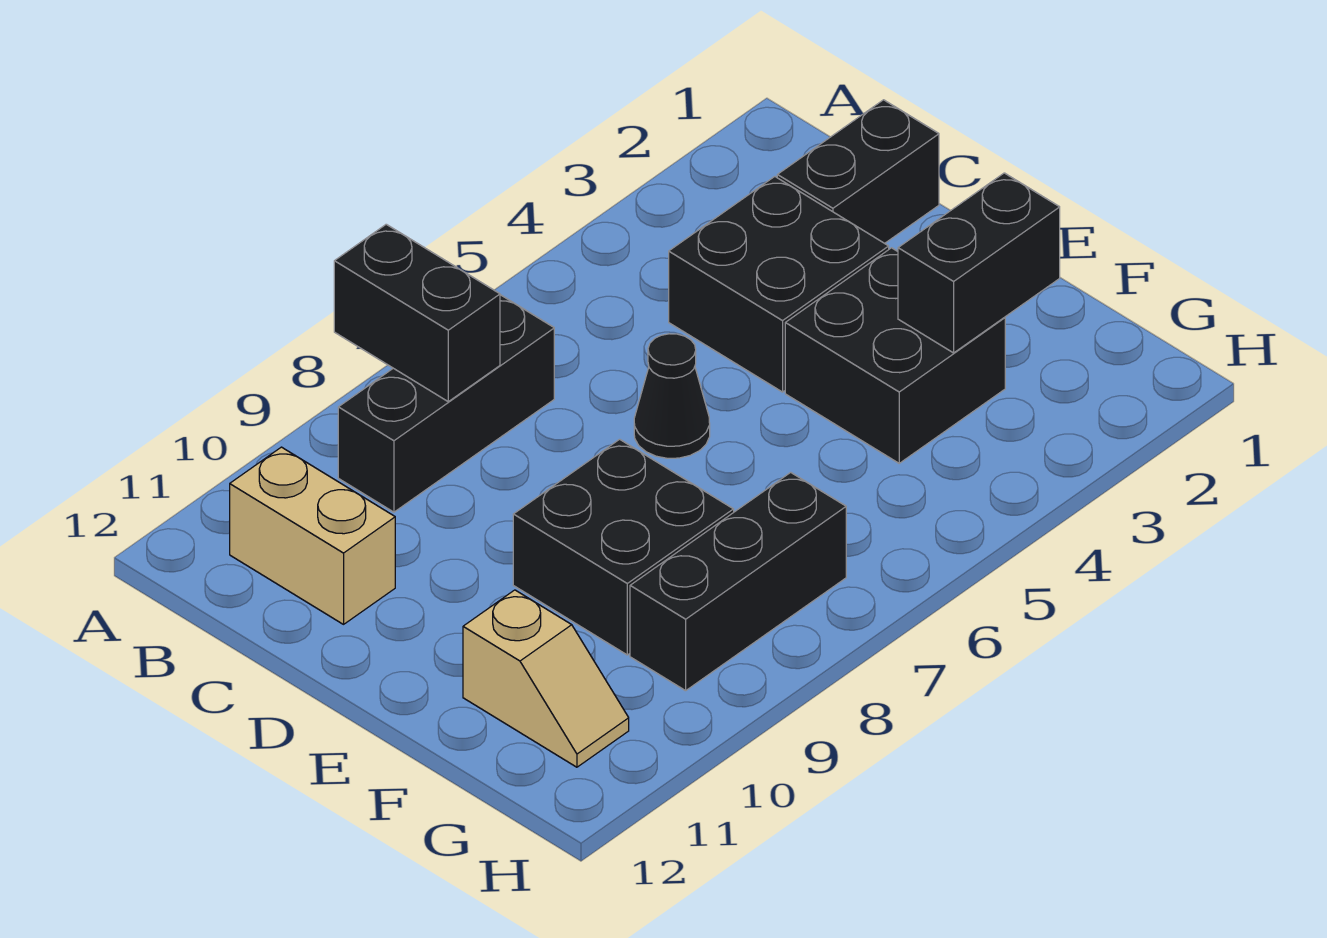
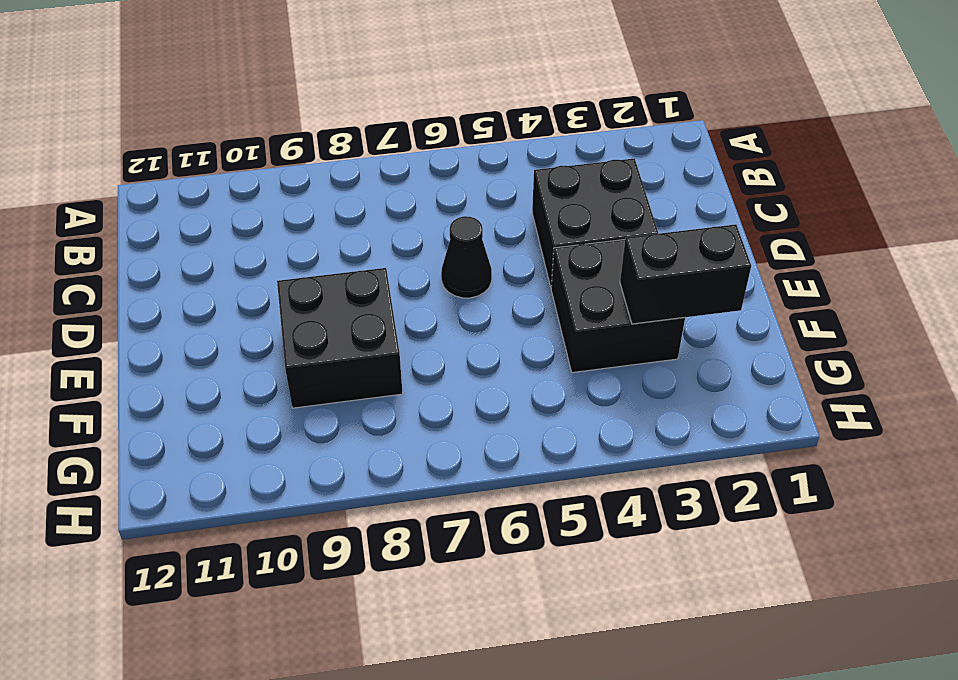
none -> black 1x3 brick [338,295,554,512]
none -> tan 1x2 brick [230,447,395,624]

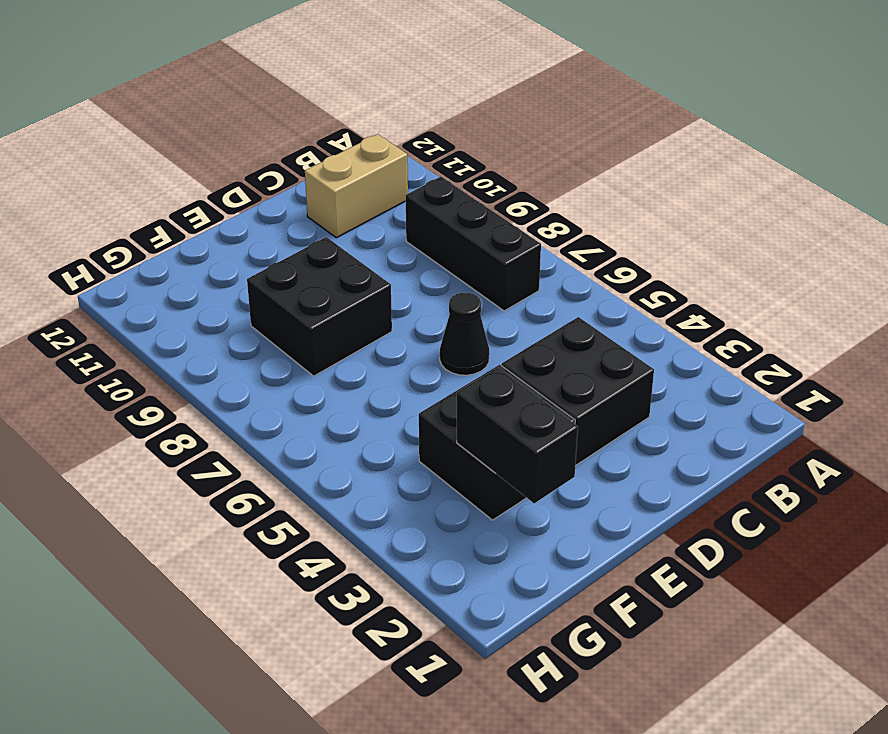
none -> black 1x2 brick [777,100,939,243]
none -> tan 1x2 slope [463,590,629,767]

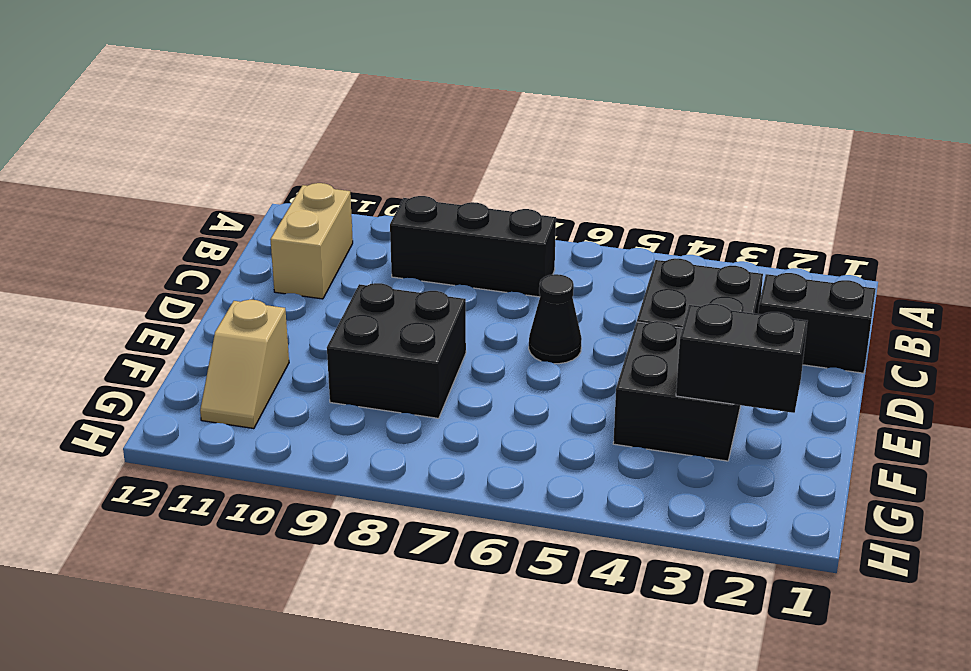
none -> black 1x3 brick [630,472,846,691]
none -> black 1x2 brick [334,224,500,402]

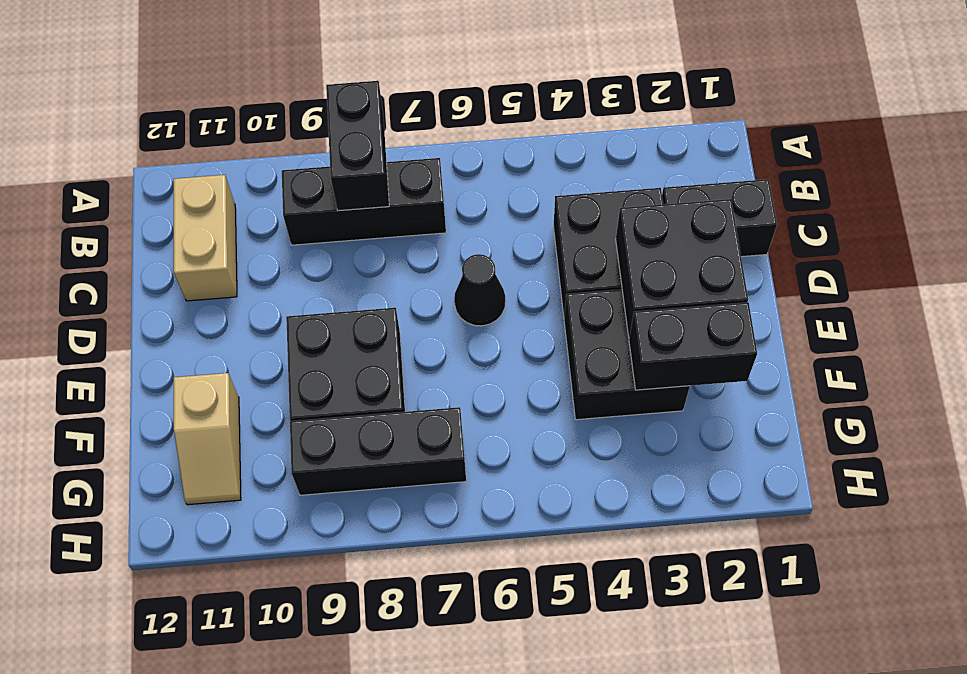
black 2x2 brick [616,199,748,337] -> none

